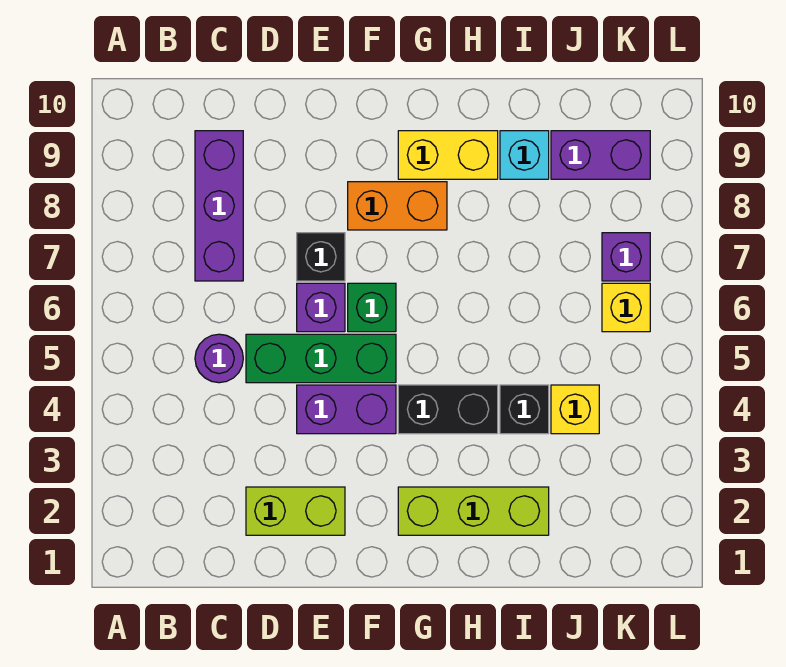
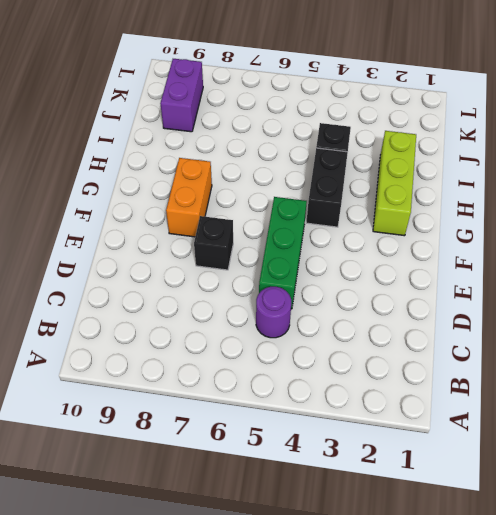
none -> purple 1x3 brick [195,131,243,281]
none -> lime 1x2 brick [246,487,345,535]
none -> purple 1x2 brick [297,385,396,434]

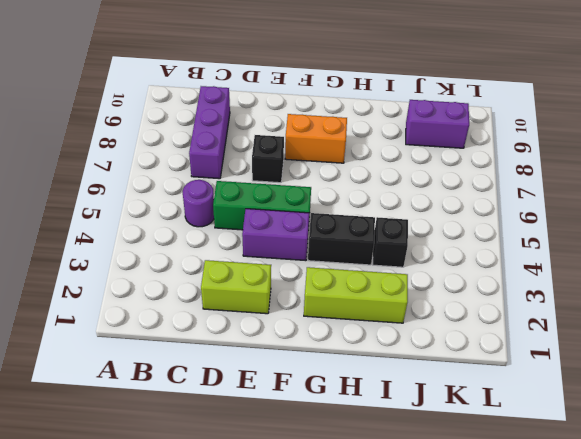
none -> purple 1x1 brick [297,283,345,332]
none -> green 1x1 brick [348,283,396,332]
none -> yellow 1x2 brick [398,131,498,179]

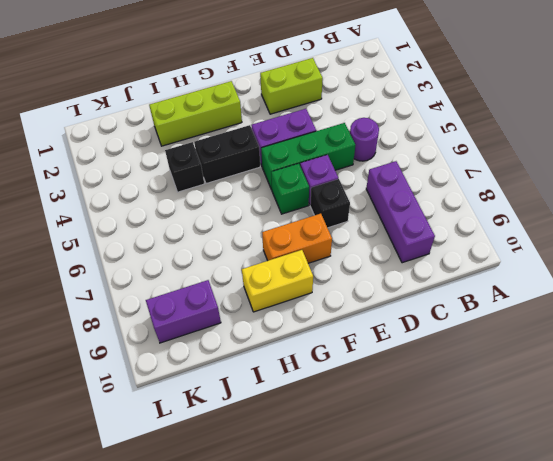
none -> cyan 1x1 brick [500,131,549,179]
none -> yellow 1x1 brick [551,385,599,434]
none -> yellow 1x1 brick [602,283,650,332]

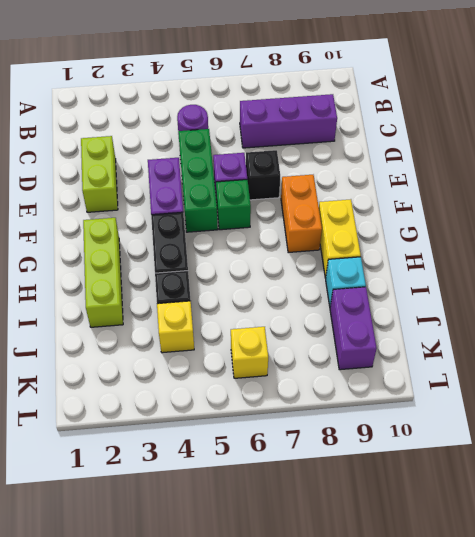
none -> purple 1x1 brick [602,233,650,281]

